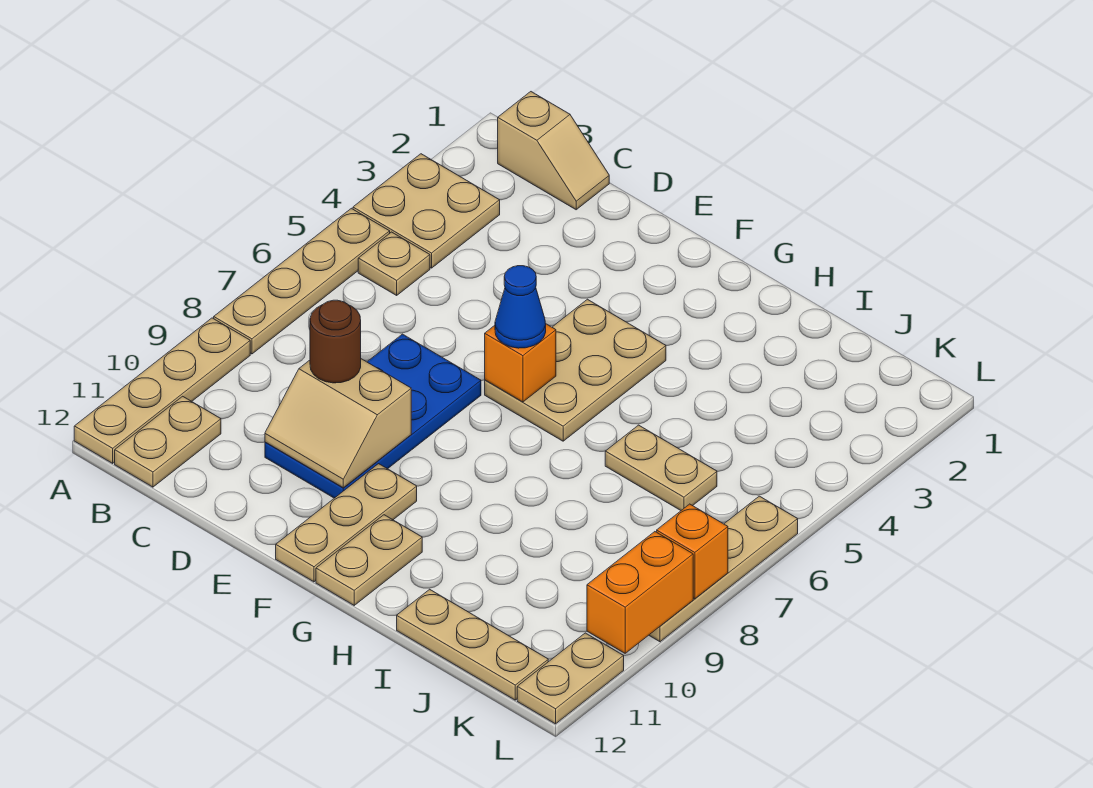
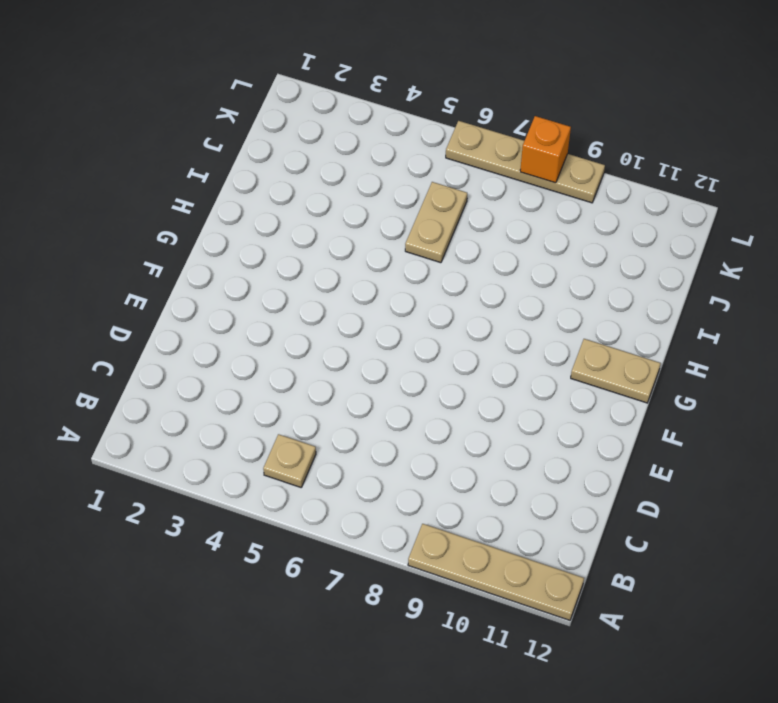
none -> tan 2x2 plate [353,154,500,268]
none -> tan 1x4 plate [214,208,390,354]
none -> tan 1x2 slope [498,92,609,210]

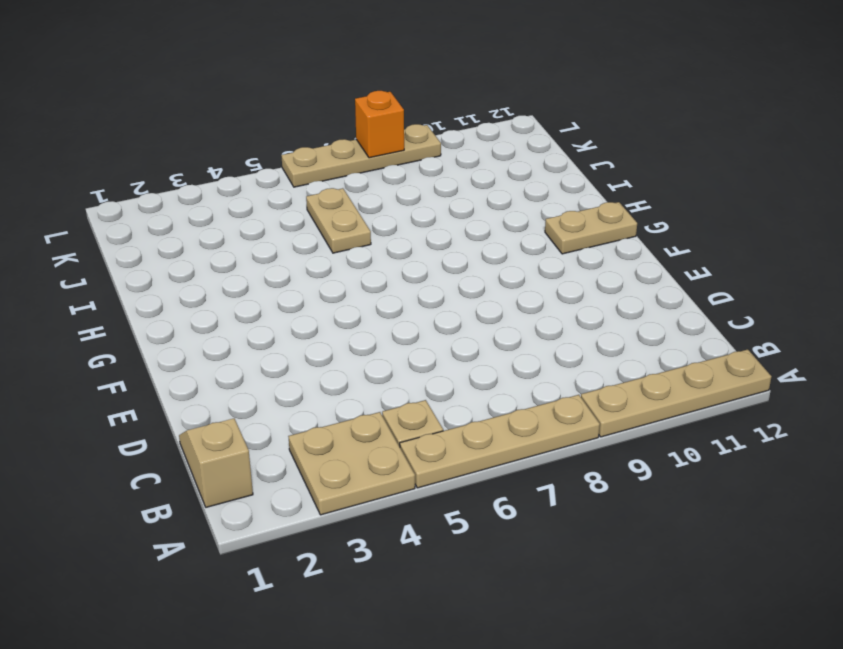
none -> tan 1x2 plate [115,396,221,487]
none -> blue 2x4 plate [265,334,481,498]
none -> tan 2x3 plate [485,299,666,441]

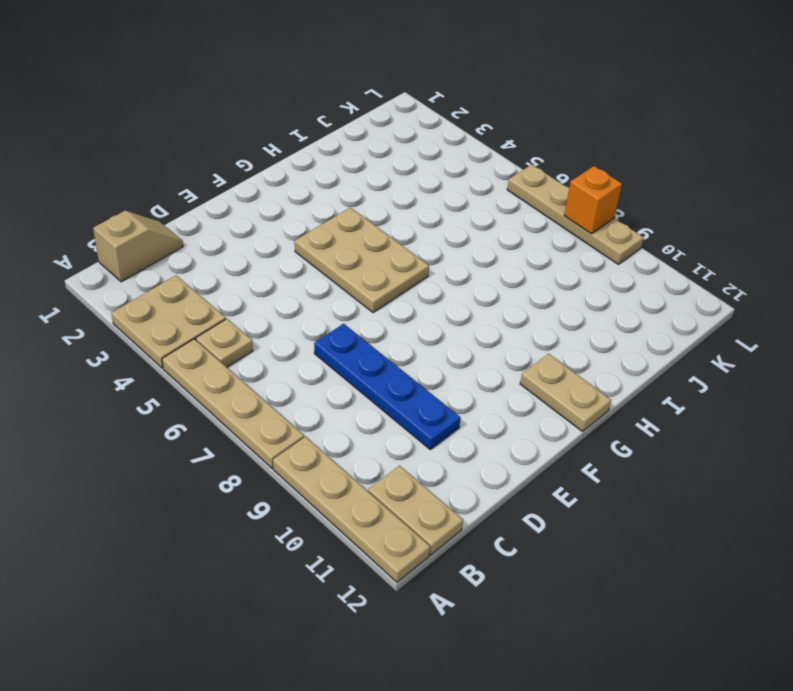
blue 1x4 plate [314,324,461,449] -> blue 2x4 plate [265,334,481,498]
none -> tan 1x3 plate [276,464,417,582]
none -> tan 1x2 plate [605,425,717,510]
none -> tan 1x3 plate [397,589,548,700]

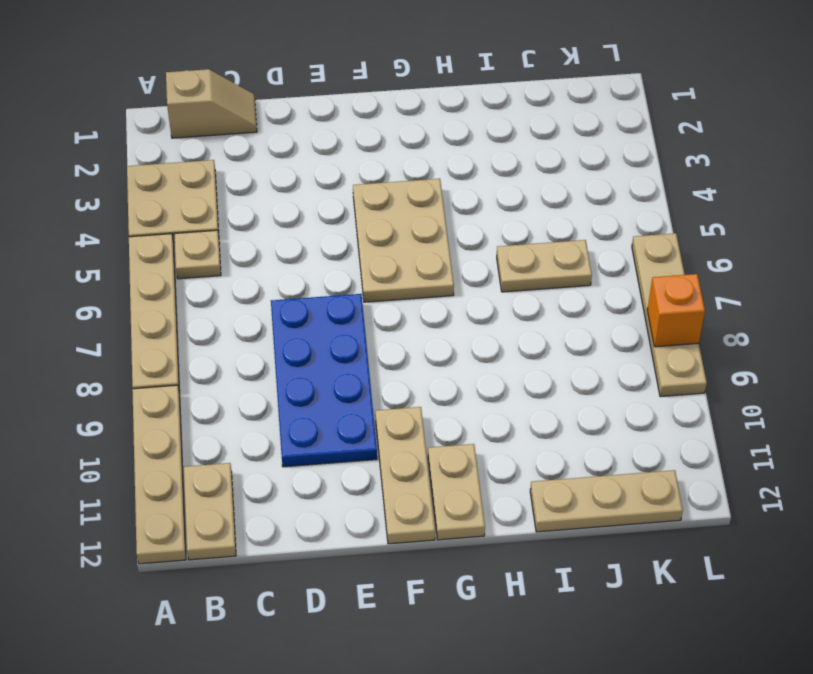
none -> tan 1x2 plate [517,633,624,724]
none -> tan 2x2 slope [265,359,411,488]
none -> orange 1x1 brick [485,324,556,402]

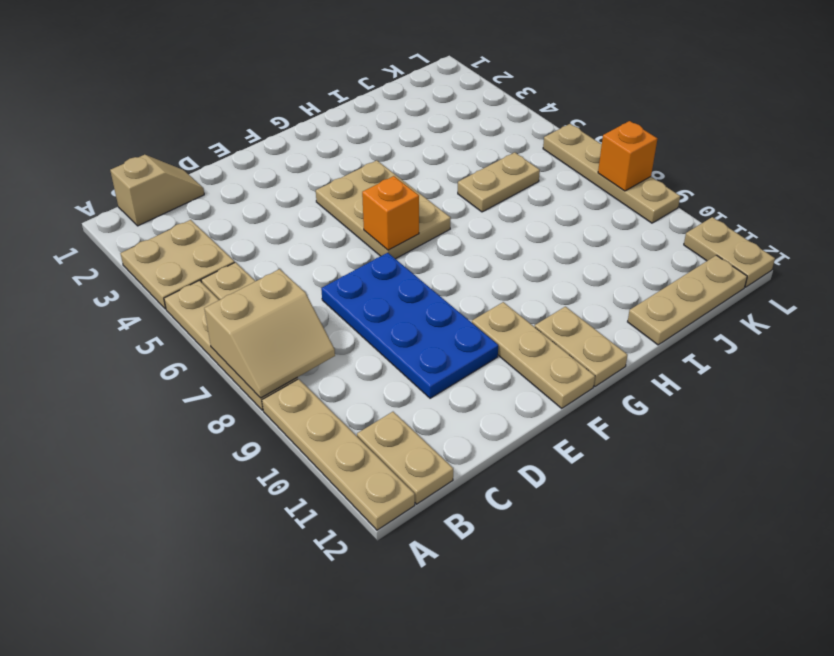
tan 2x2 slope [204,269,335,398] -> tan 2x2 slope moved to [265,359,411,488]
none -> orange 1x2 brick [587,532,693,653]
none -> brown 1x1 round brick [310,300,361,383]
none -> blue 1x1 cone [495,266,546,348]

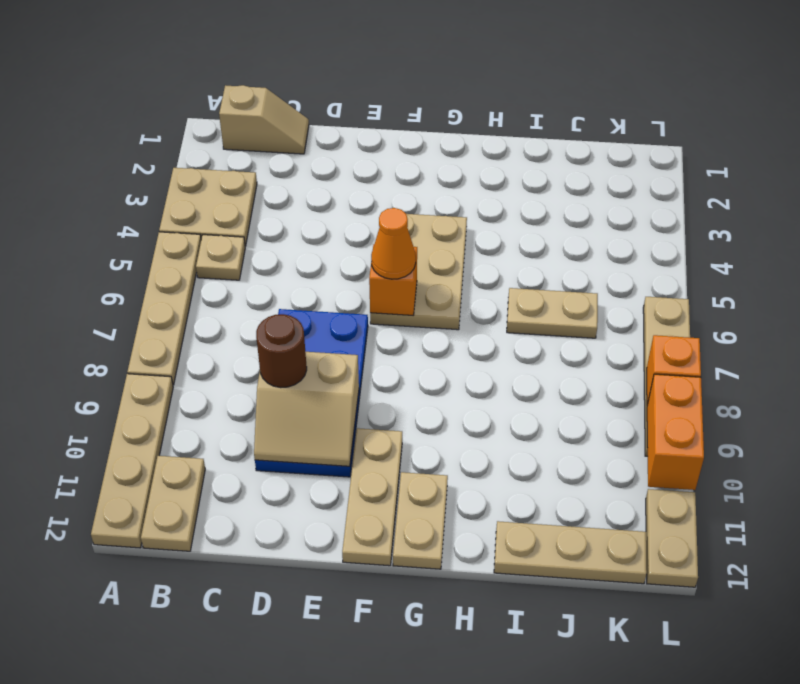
orange 1x1 cone [371,208,416,279] -> blue 1x1 cone [495,266,546,348]

